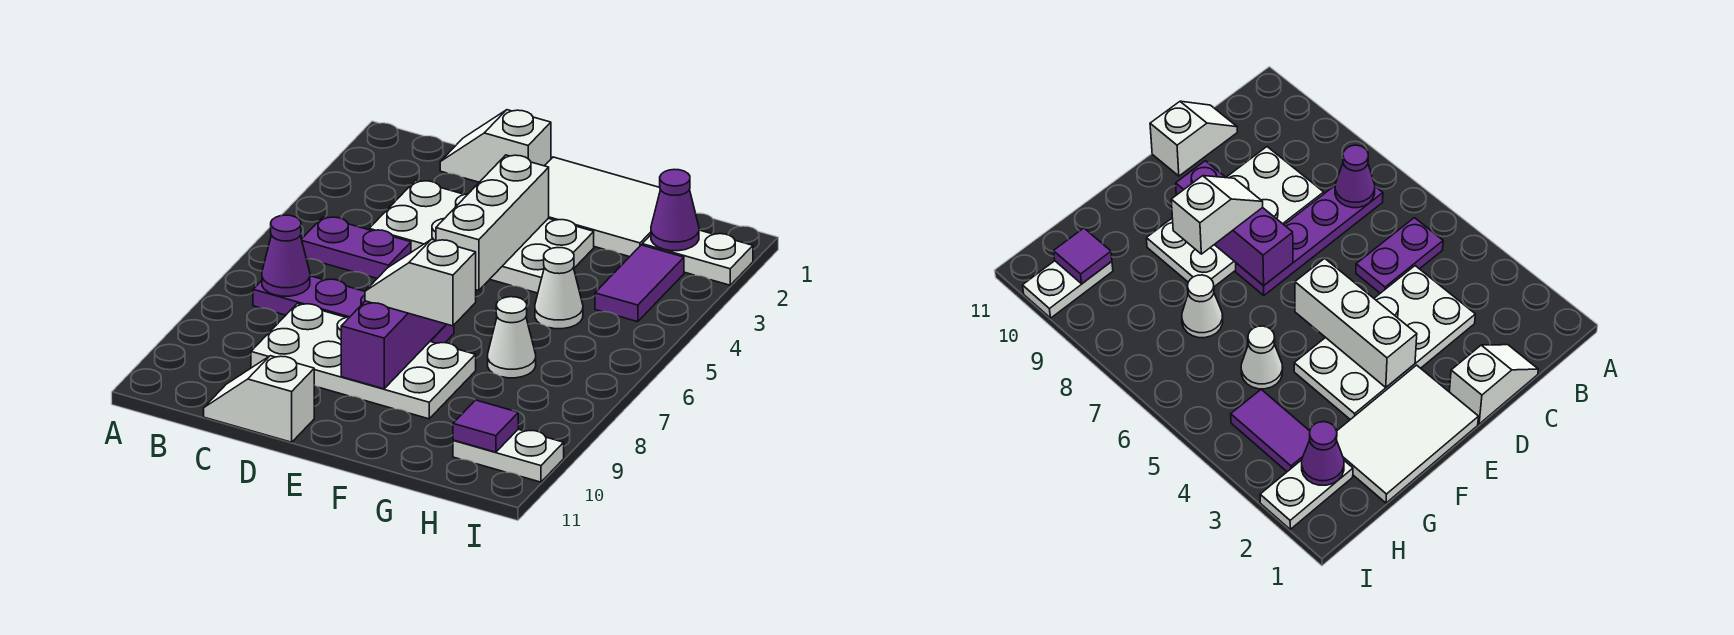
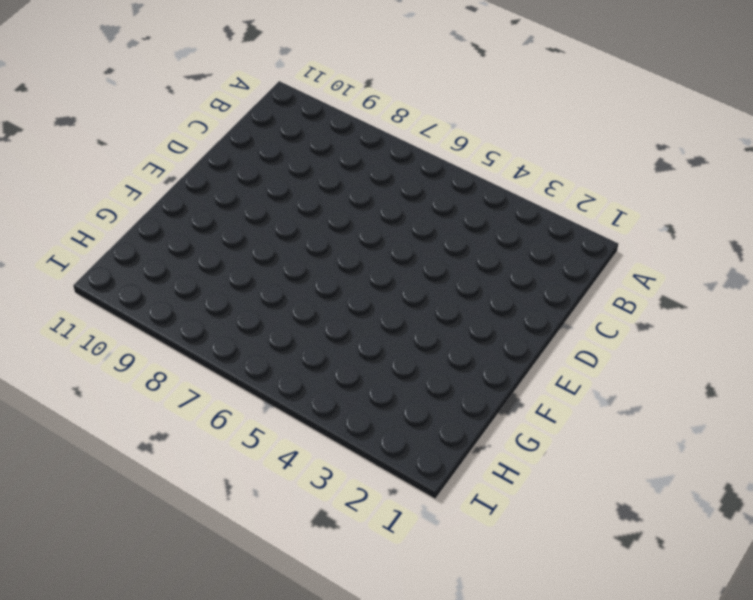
none -> purple 1x2 plate [302,217,411,278]
none -> purple 1x4 plate [253,276,454,343]
none -> white 1x2 slope [440,110,551,182]

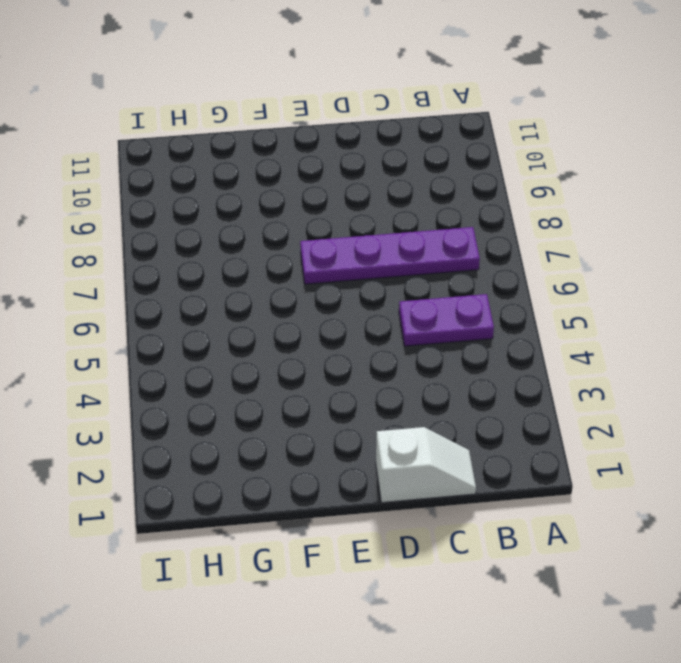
none -> white 2x4 plate [369,181,594,293]
none -> white 2x4 plate [251,304,476,419]
none -> white 1x2 slope [204,356,314,442]

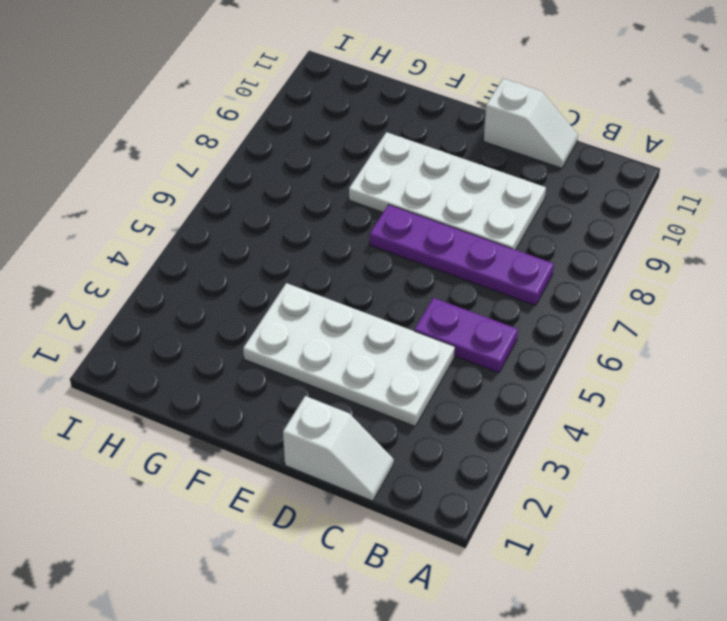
none -> white 2x3 tile [545,157,660,257]
none -> white 1x1 cone [535,248,583,329]
none -> white 1x1 cone [488,297,536,378]

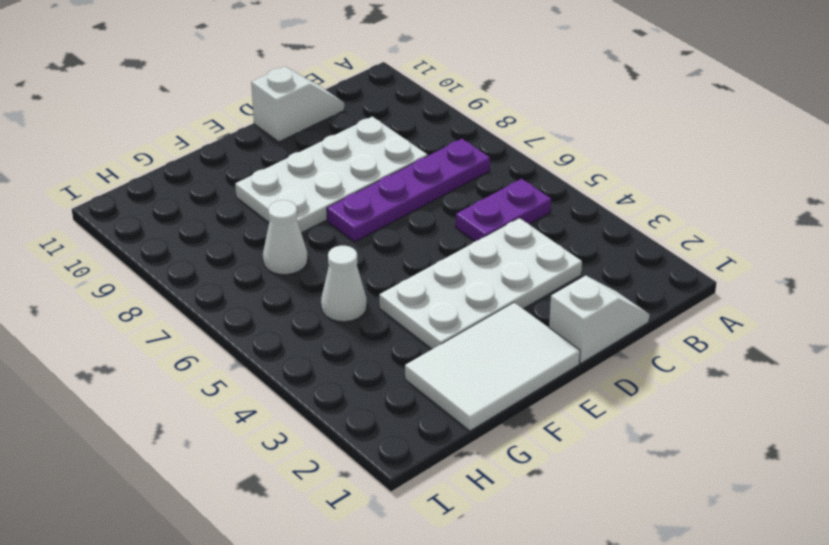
none -> white 1x2 plate [642,230,753,285]
none -> purple 1x2 tile [595,245,684,322]
none -> white 1x2 plate [453,429,564,482]

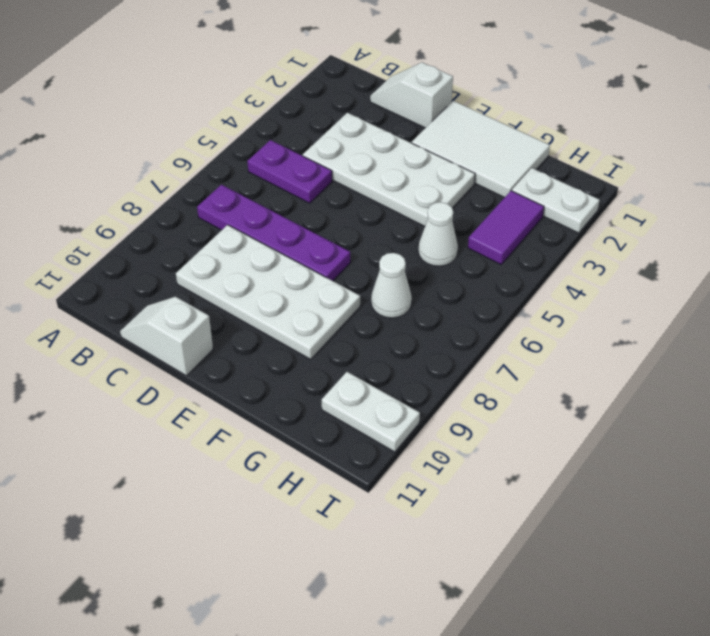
none -> purple 1x1 cone [262,215,310,296]
none -> white 1x3 brick [436,155,549,291]
none -> purple 1x3 brick [341,301,446,389]

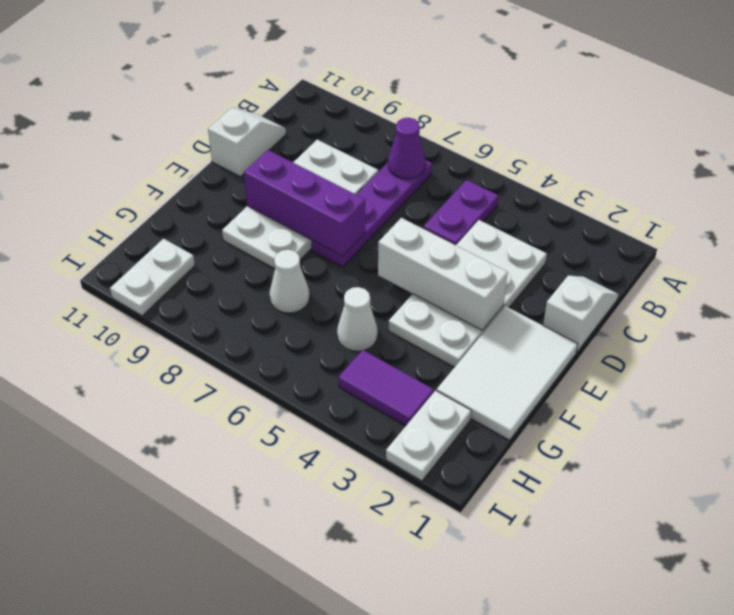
none -> purple 1x1 cone [651,169,699,251]
none -> purple 1x1 tile [453,400,518,452]
none -> white 1x2 slope [365,239,476,326]

